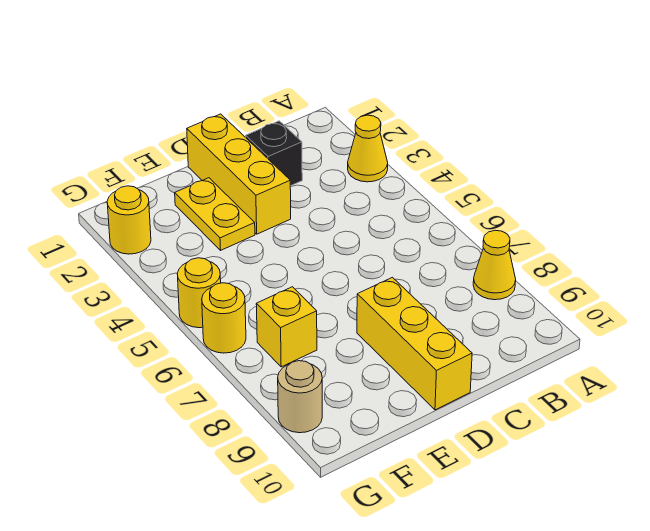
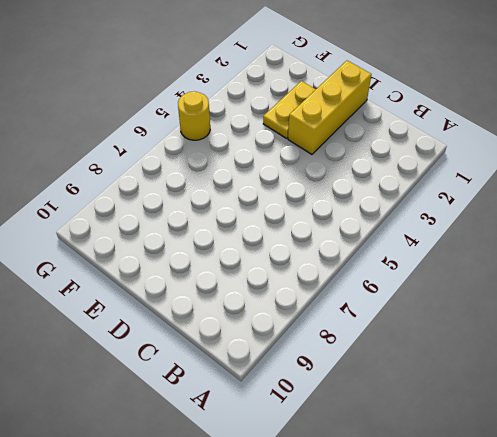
none -> yellow 1x1 cone [348,115,388,182]
none -> yellow 1x1 cone [473,230,516,300]

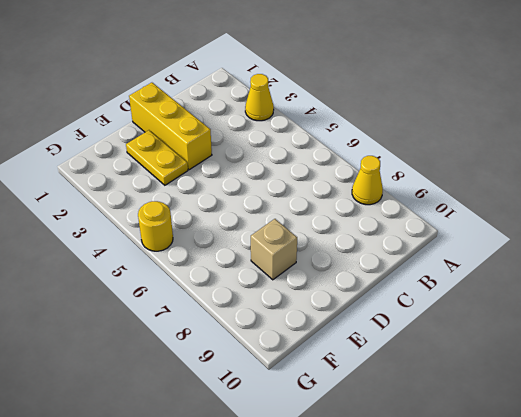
tan 1x1 brick [251,219,297,280] -> none
none -> black 1x1 brick [246,121,302,186]
none -> yellow 1x3 brick [357,277,472,410]

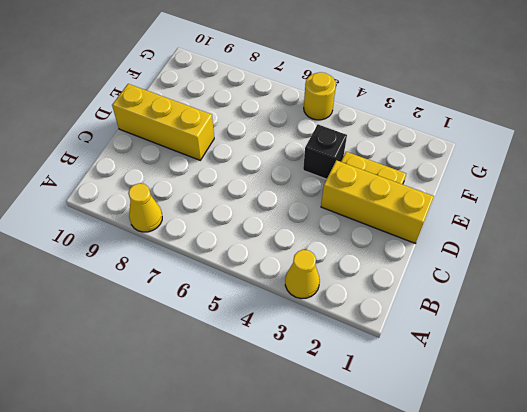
black 1x1 brick [303,125,347,179] -> black 1x1 brick moved to [246,121,302,186]
none -> yellow 1x1 brick [256,287,317,367]
none -> yellow 1x1 round brick [107,186,151,254]

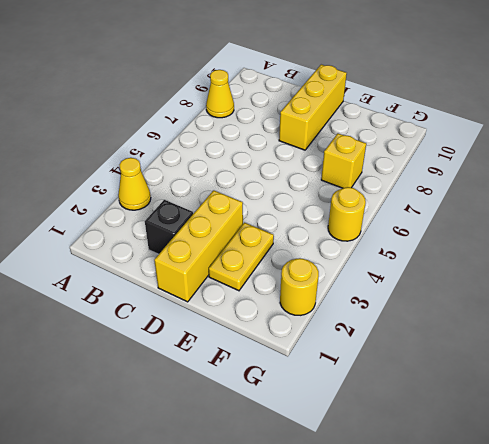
none -> yellow 1x1 round brick [202,283,246,353]
none -> tan 1x1 round brick [278,361,322,433]

